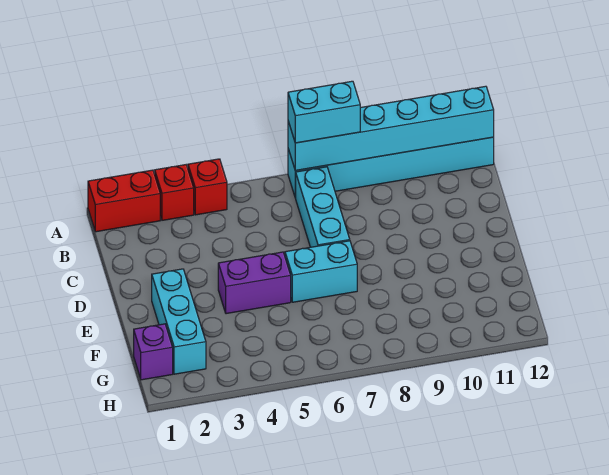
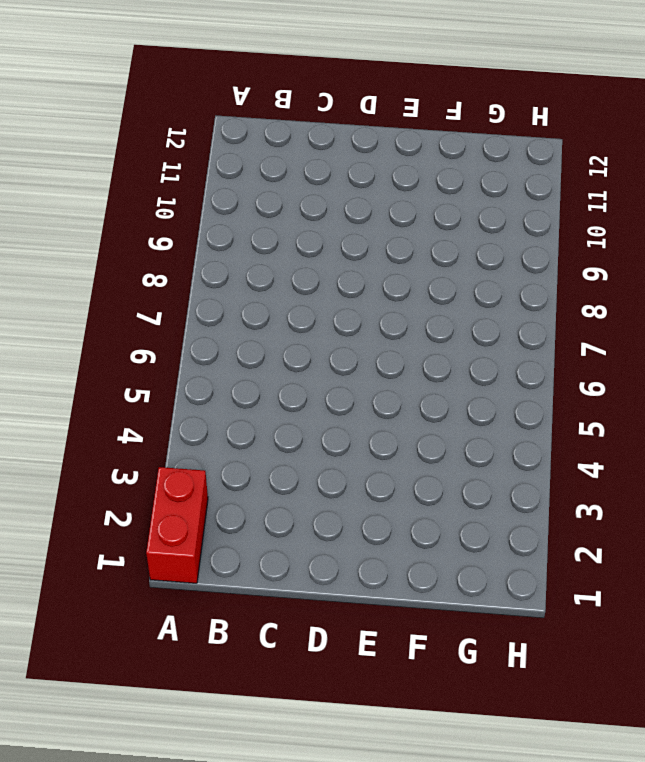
none -> red 1x1 brick [155,165,194,220]
none -> red 1x1 brick [188,159,227,215]

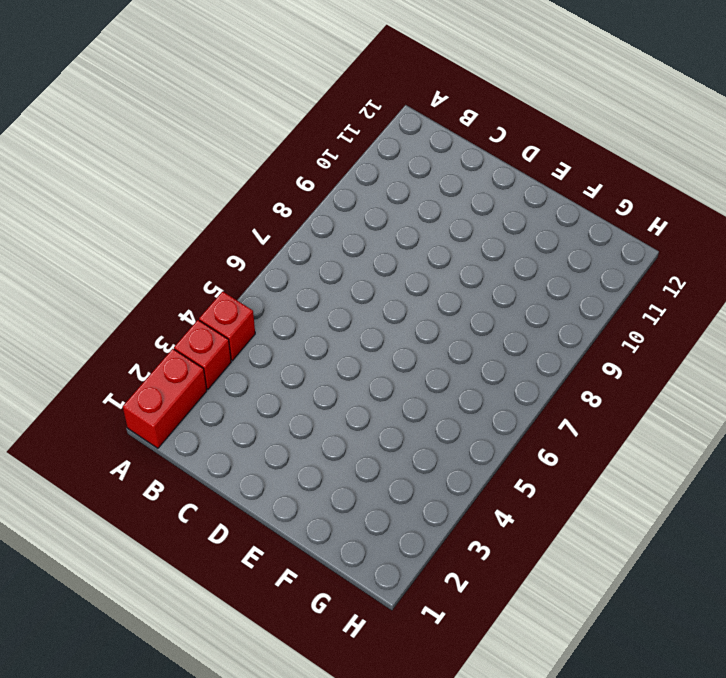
none -> cyan 1x6 brick [288,137,494,198]
none -> cyan 1x3 brick [296,167,350,247]

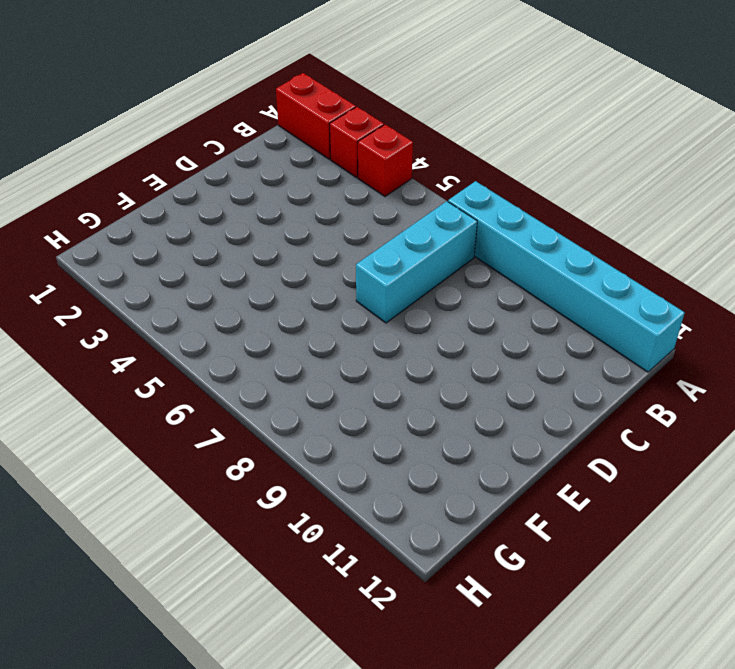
none -> cyan 1x3 brick [152,269,206,374]
none -> purple 1x2 brick [218,252,291,314]

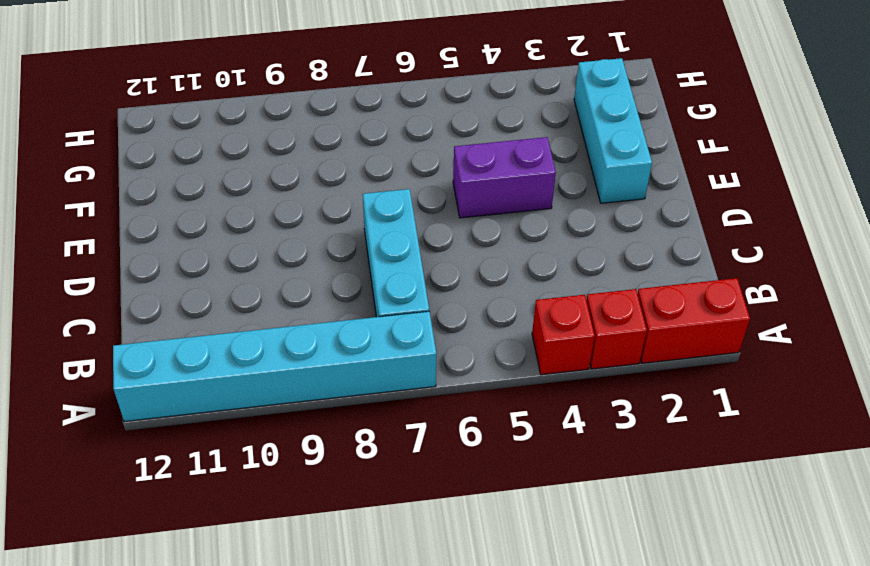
none -> cyan 1x2 brick [285,241,357,302]
none -> purple 1x1 brick [134,324,173,380]

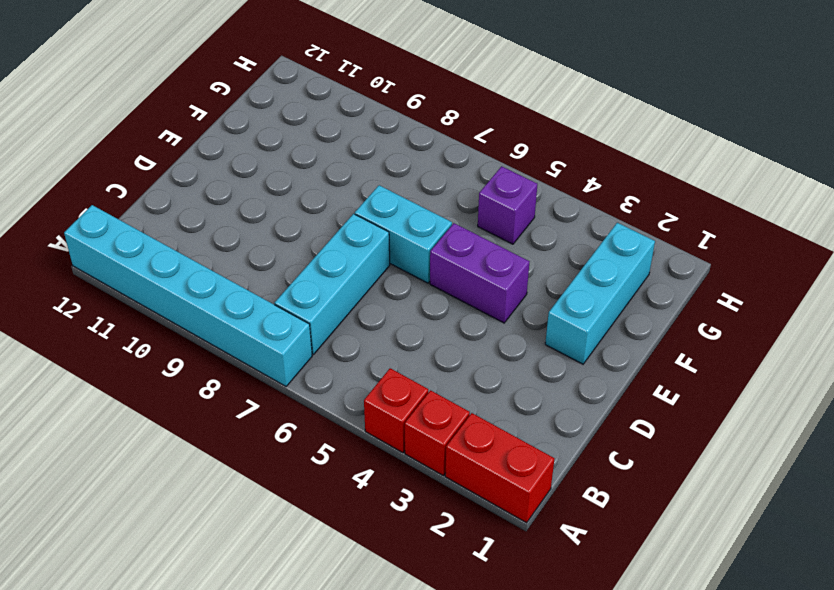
purple 1x1 brick [478,166,537,244] -> purple 1x1 brick moved to [134,324,173,380]
none -> cyan 1x6 brick [288,86,494,170]
none -> cyan 1x2 brick [288,81,360,143]

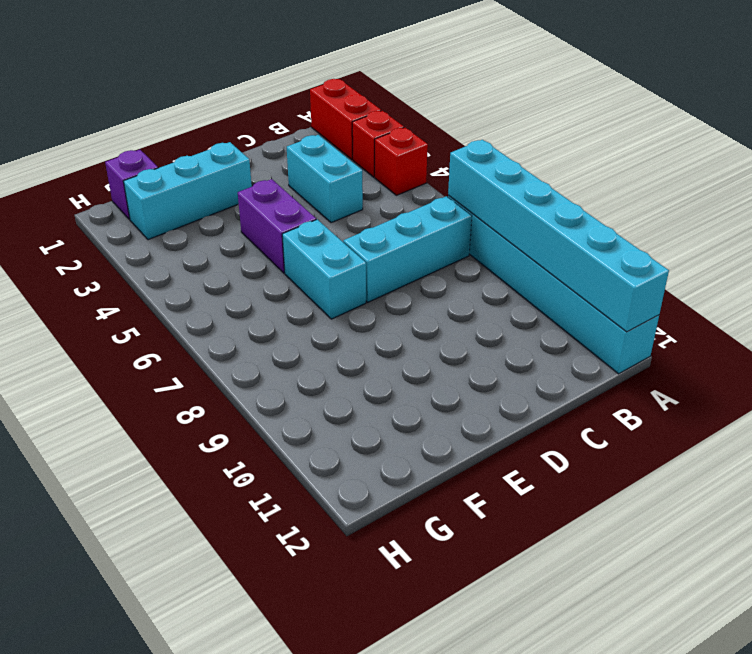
cyan 1x2 brick [287,135,363,223] -> cyan 1x2 brick moved to [288,81,360,143]

